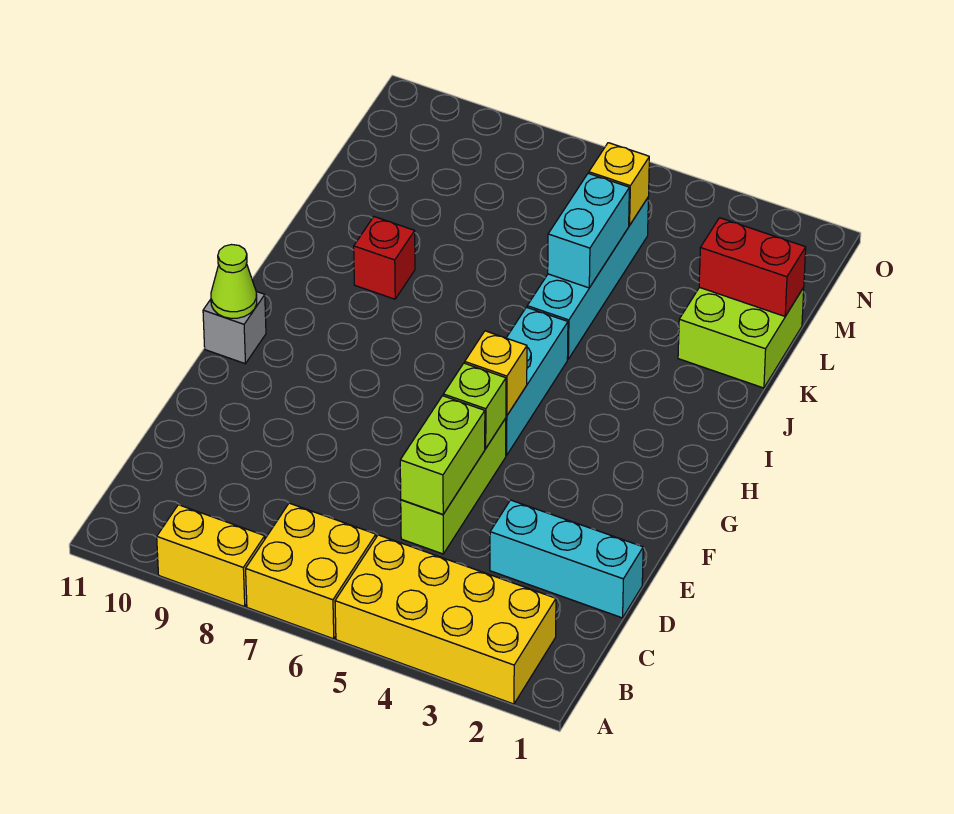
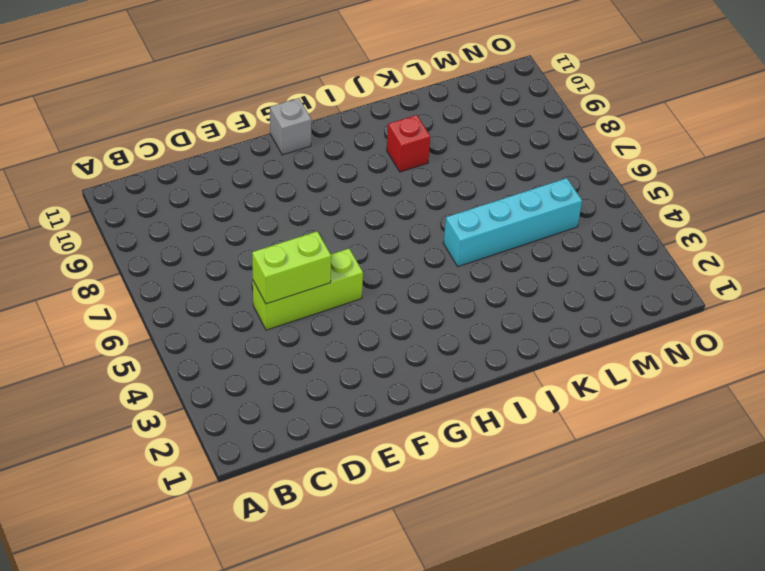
none -> yellow 2x4 brick [335,535,556,704]
none -> yellow 2x2 brick [246,503,376,639]
none -> yellow 1x2 brick [157,505,265,607]

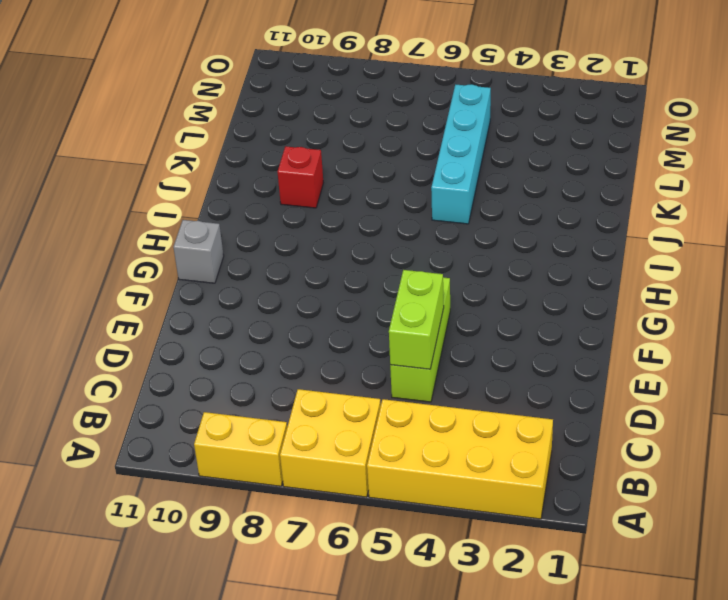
none -> cyan 1x3 brick [490,500,643,618]
none -> cyan 1x3 brick [506,307,568,455]
none -> lime 2x2 brick [678,287,804,388]

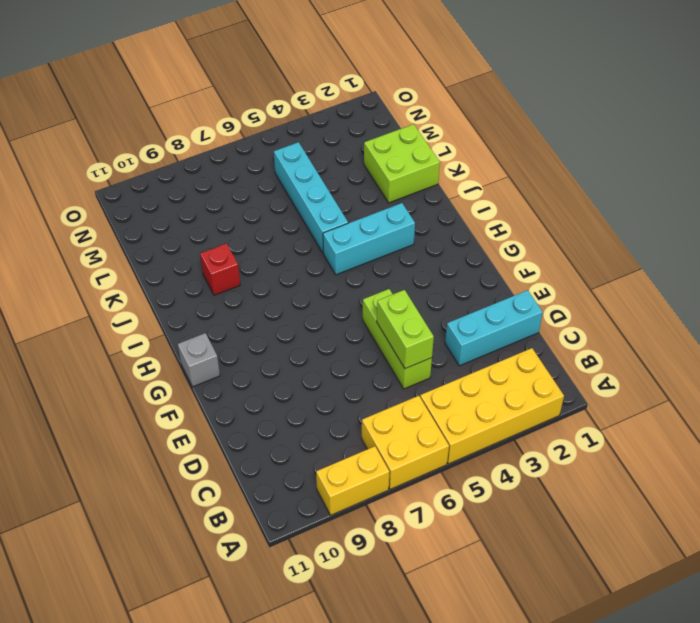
cyan 1x3 brick [323,203,415,275] -> cyan 1x3 brick turned to [506,307,568,455]
none -> lime 1x1 brick [443,363,506,448]
none -> yellow 1x1 brick [465,331,527,416]
none -> lime 1x1 cone [211,245,257,318]

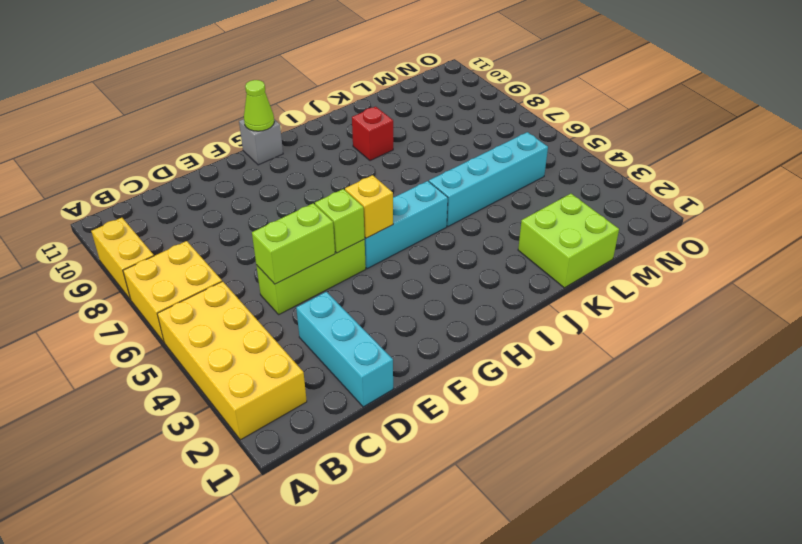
none -> cyan 1x2 brick [548,173,629,288]
none -> red 1x2 brick [699,218,806,316]
none -> yellow 1x1 brick [589,143,649,225]

